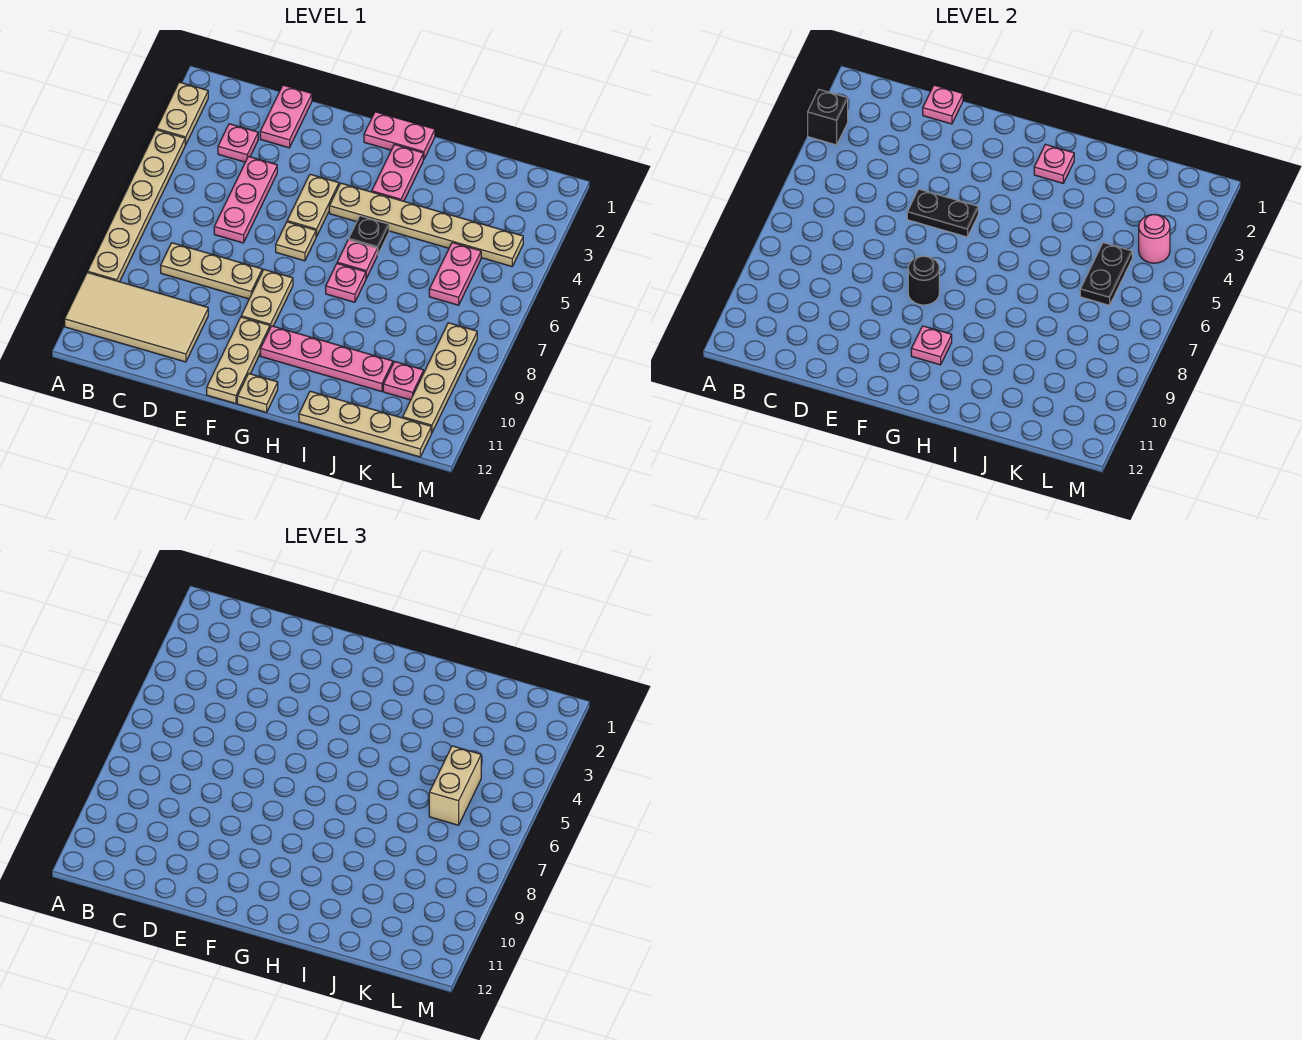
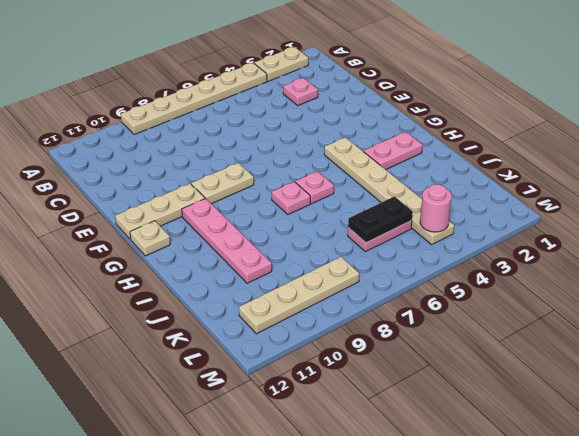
none -> tan 2x4 tile [65,272,208,362]
none -> tan 1x3 plate [161,243,262,299]
none -> pink 1x2 plate [260,85,312,148]
none -> pink 1x3 plate [214,156,277,243]

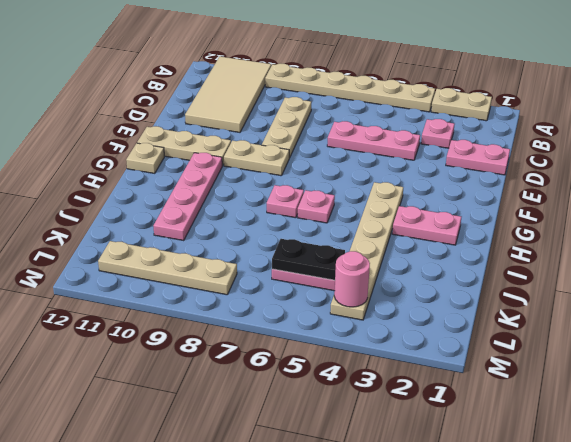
none -> tan 1x2 plate [287,174,339,237]
none -> tan 1x1 plate [276,222,316,261]
none -> pink 1x2 plate [364,112,435,160]
none -> black 1x1 plate [349,216,389,255]

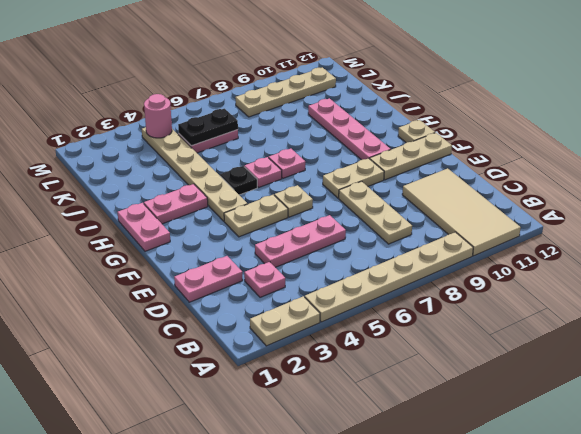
none -> tan 1x4 plate [299,391,431,457]
none -> pink 1x1 plate [383,362,424,400]
none -> black 1x1 brick [808,90,848,145]
none -> pink 1x1 plate [923,85,963,124]

